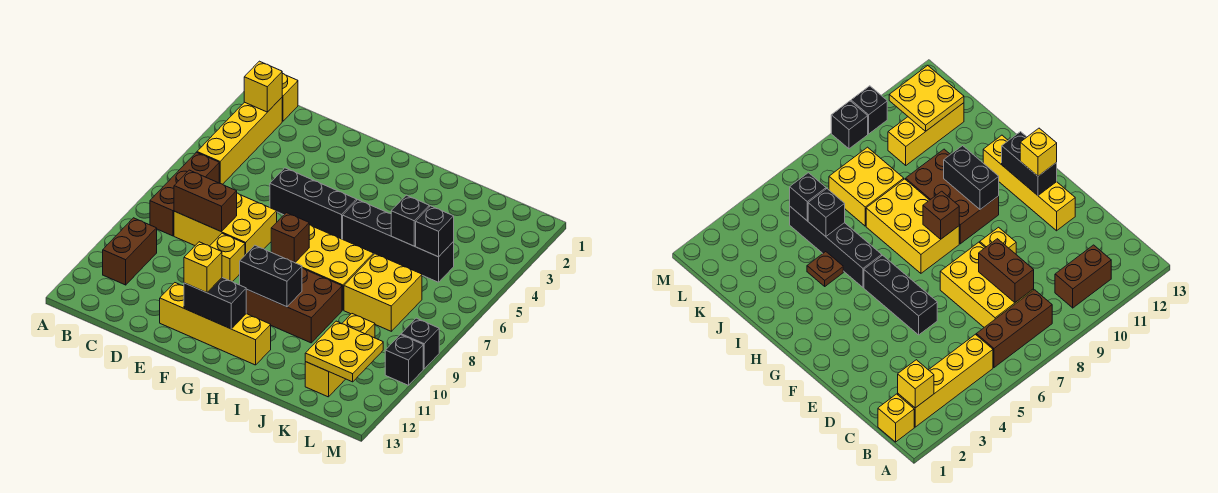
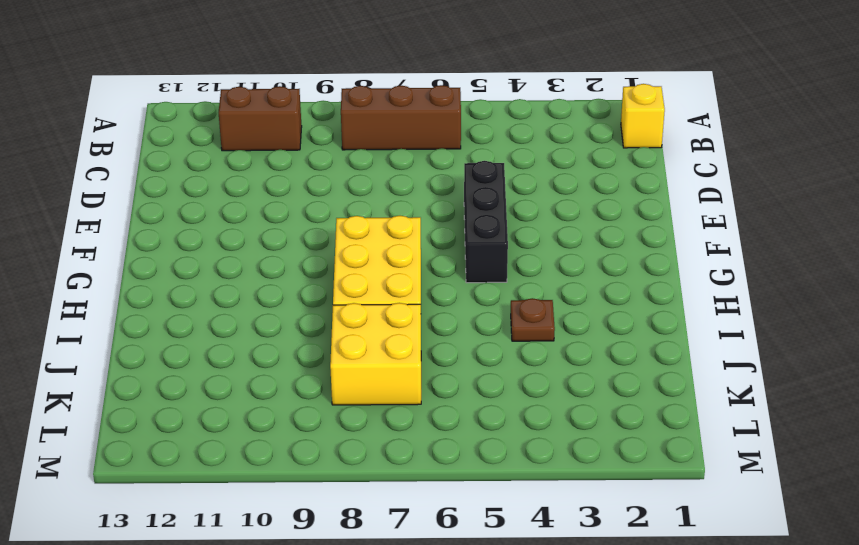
none -> yellow 1x4 brick [197,98,282,184]
none -> yellow 2x3 brick [174,193,277,255]
none -> yellow 1x1 brick [210,233,245,282]

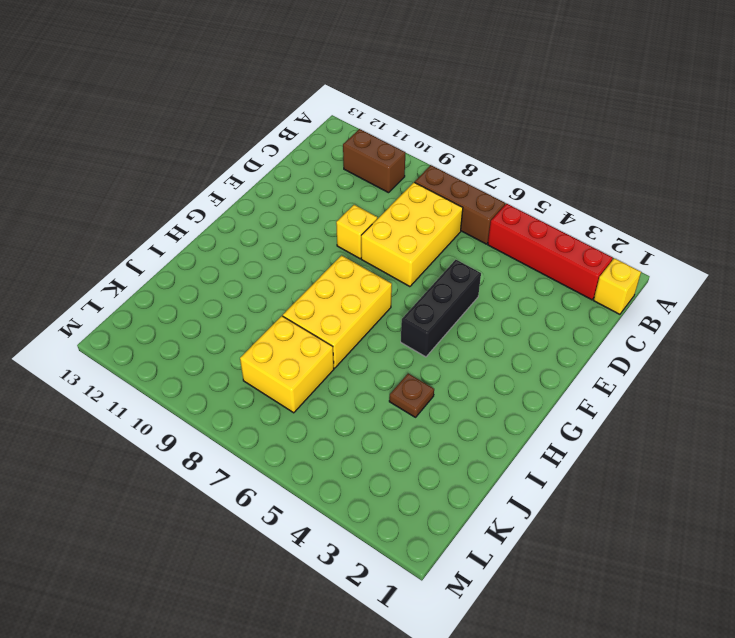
red 1x4 brick [488,203,613,300] -> yellow 1x4 brick [197,98,282,184]
none -> yellow 1x4 brick [160,283,271,365]
none -> brown 2x3 brick [246,268,342,343]
none -> black 1x4 brick [343,200,454,282]

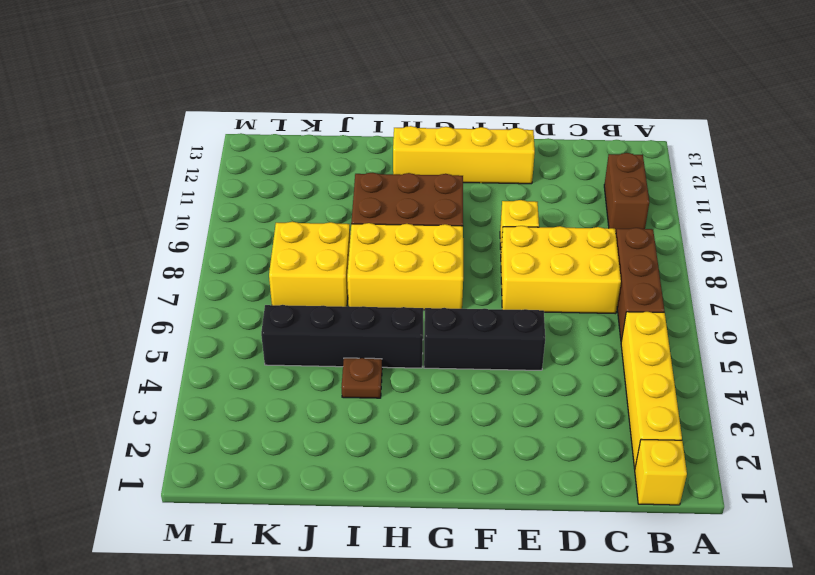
none -> yellow 1x3 brick [305,314,375,397]
none -> black 1x1 brick [401,318,439,369]
none -> black 1x1 brick [385,335,423,385]

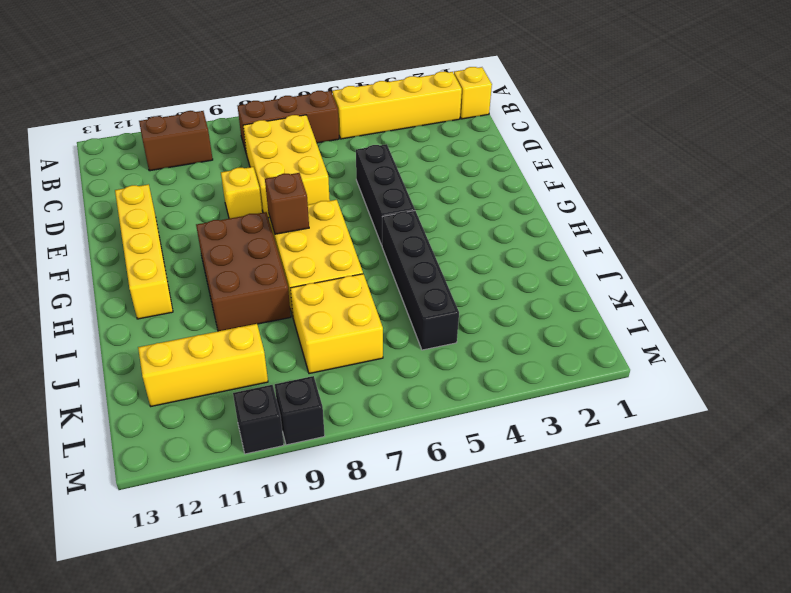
none -> brown 1x1 plate [807,252,843,286]
none -> yellow 1x1 brick [244,61,282,112]
none -> brown 1x2 brick [174,170,237,232]

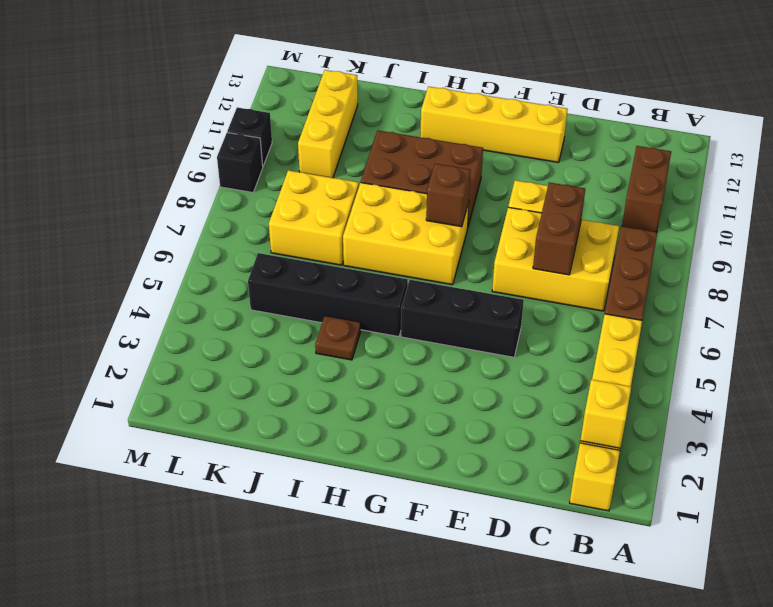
brown 1x2 brick [533,182,585,275] -> brown 1x2 brick turned to [174,170,237,232]
none -> black 1x2 brick [184,278,246,329]
none -> black 1x2 brick [240,245,302,307]
none -> black 1x1 brick [391,195,429,246]

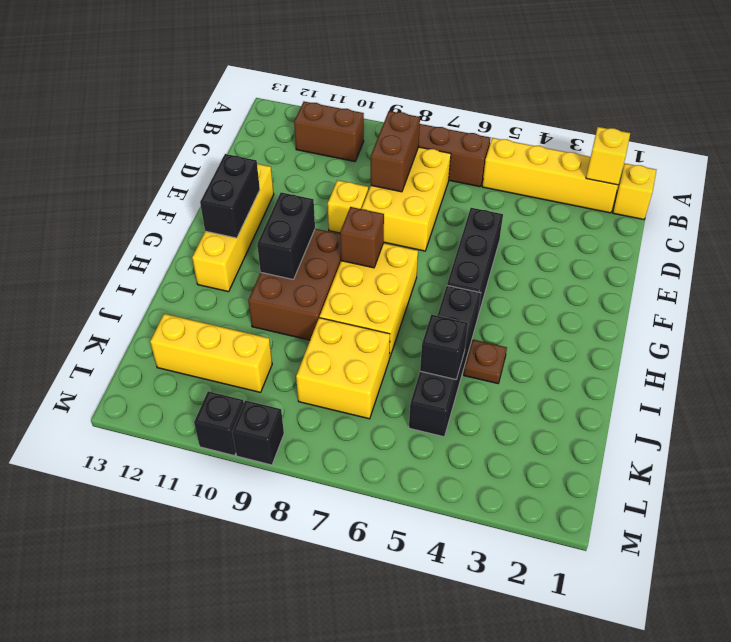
none -> black 1x1 brick [416,206,454,257]
none -> yellow 2x2 plate [305,321,383,382]
none -> yellow 1x1 brick [184,242,222,293]

